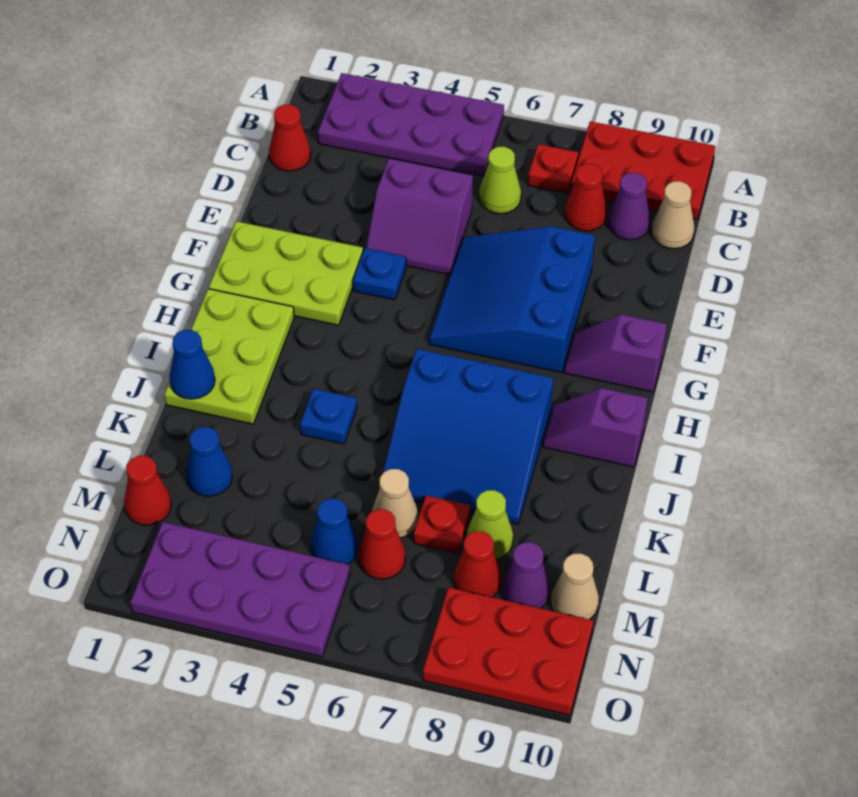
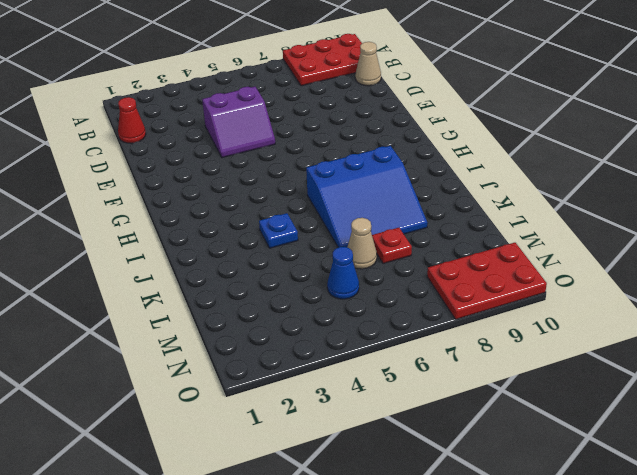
none -> purple 2x4 plate [318,73,504,176]
none -> red 1x1 plate [528,144,578,193]
none -> lime 1x1 cone [479,147,521,214]
none -> red 1x1 cone [565,164,607,231]

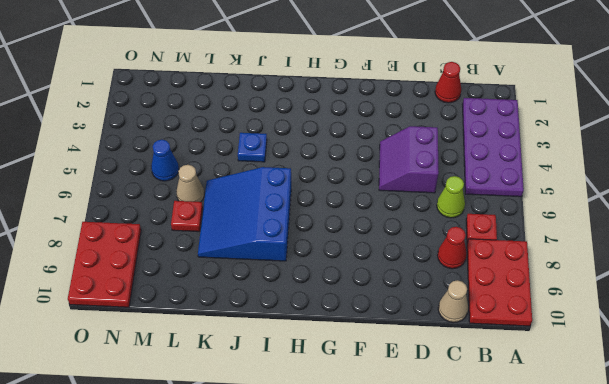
none -> purple 1x1 cone [608,173,651,240]
none -> blue 3x3 slope [429,227,595,373]
none -> lime 2x3 plate [209,221,363,325]
none -> blue 1x1 plate [353,248,406,300]

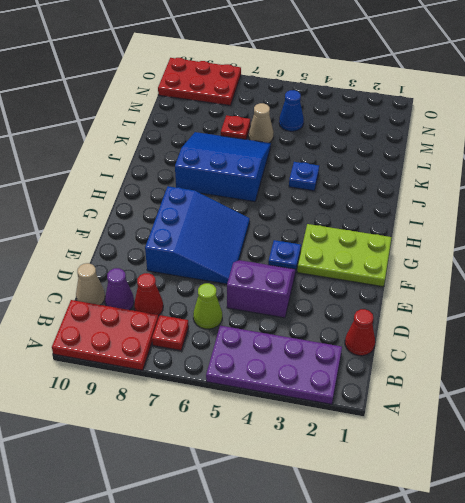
none -> purple 1x2 slope [564,315,667,392]
none -> lime 2x3 plate [164,289,294,424]
none -> purple 1x2 slope [543,388,648,467]
none -> blue 1x1 cone [186,427,232,496]

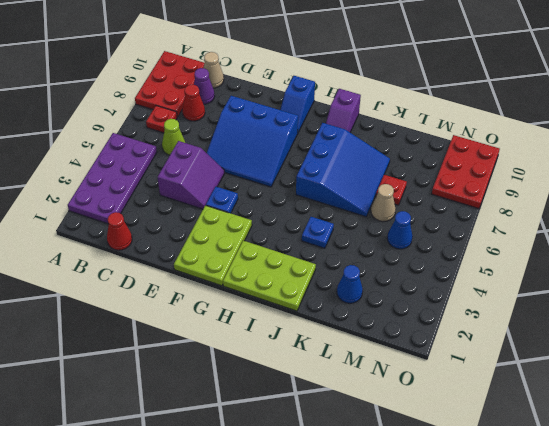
blue 1x2 slope [280,76,315,132] -> purple 1x2 slope [564,315,667,392]
none -> lime 1x1 cone [467,490,513,559]
none -> red 1x1 cone [124,456,171,525]
none -> red 1x1 cone [358,509,405,579]
none -> red 1x1 cone [454,531,501,597]

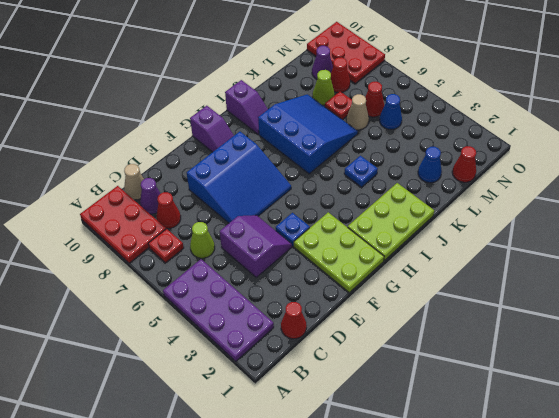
none -> tan 1x1 cone [551,554,599,619]
none -> purple 2x4 plate [130,522,350,657]
none -> blue 1x1 cone [169,330,215,399]

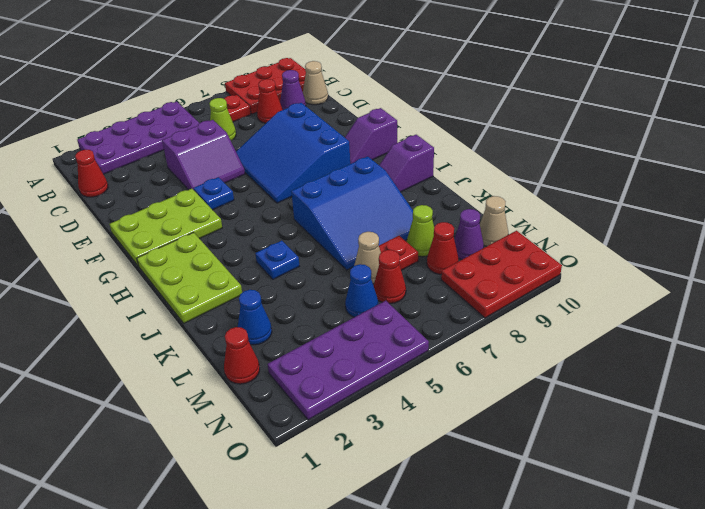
none -> blue 1x1 cone [169,330,215,399]

